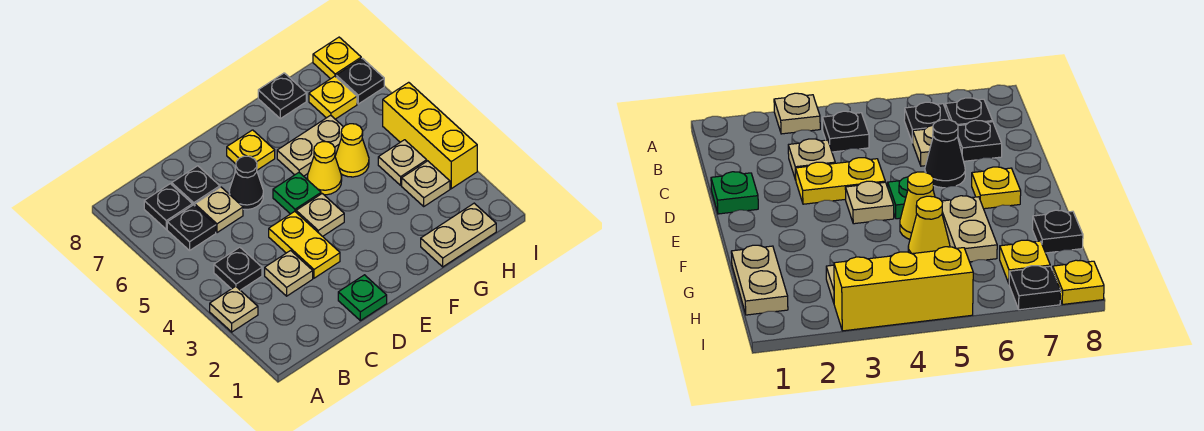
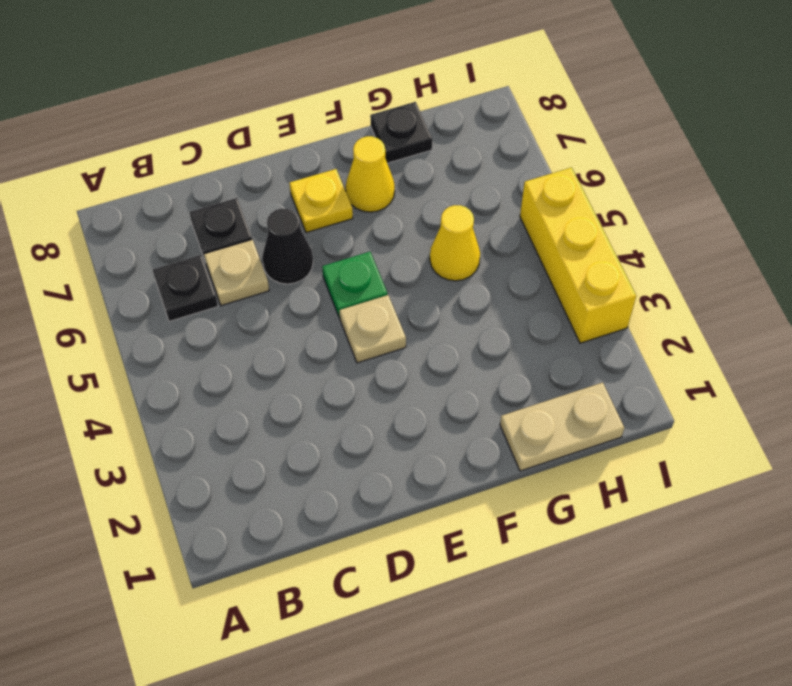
yellow 1x1 cone [346,136,395,212] -> yellow 1x1 cone moved to [307,142,342,195]
none -> tan 1x1 plate [210,286,258,332]
none -> black 1x1 plate [214,247,262,290]
none -> black 1x1 plate [144,184,192,229]

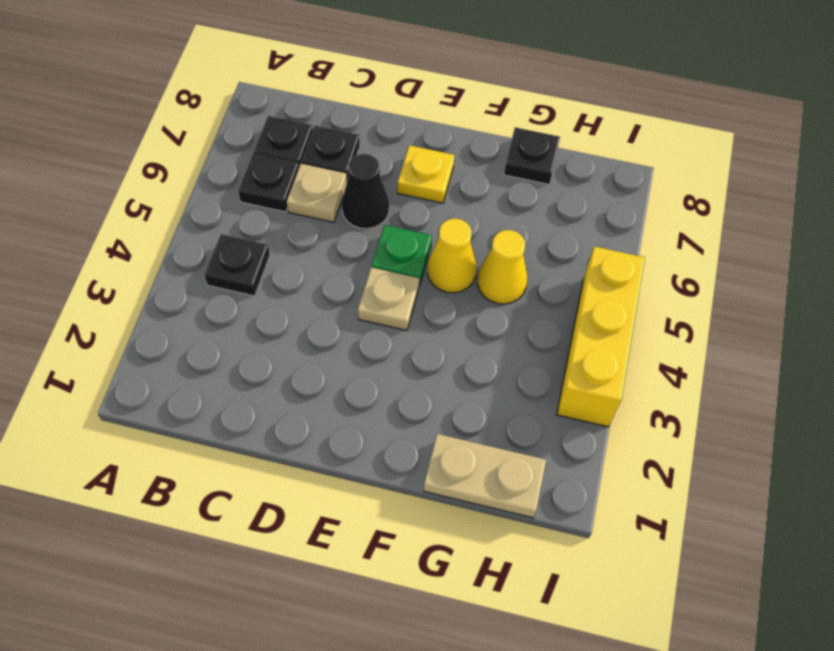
none -> tan 1x1 plate [210,286,258,332]
none -> tan 1x1 plate [265,251,313,296]
none -> green 1x1 plate [338,275,387,321]

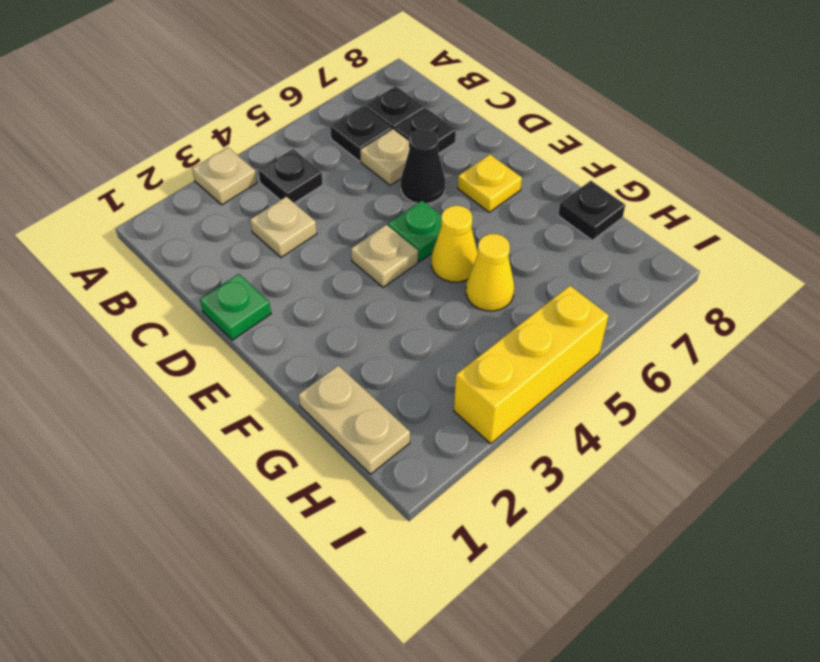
none -> yellow 1x2 plate [269,211,340,278]
none -> tan 1x2 plate [277,115,343,176]
none -> tan 1x1 plate [402,161,450,206]

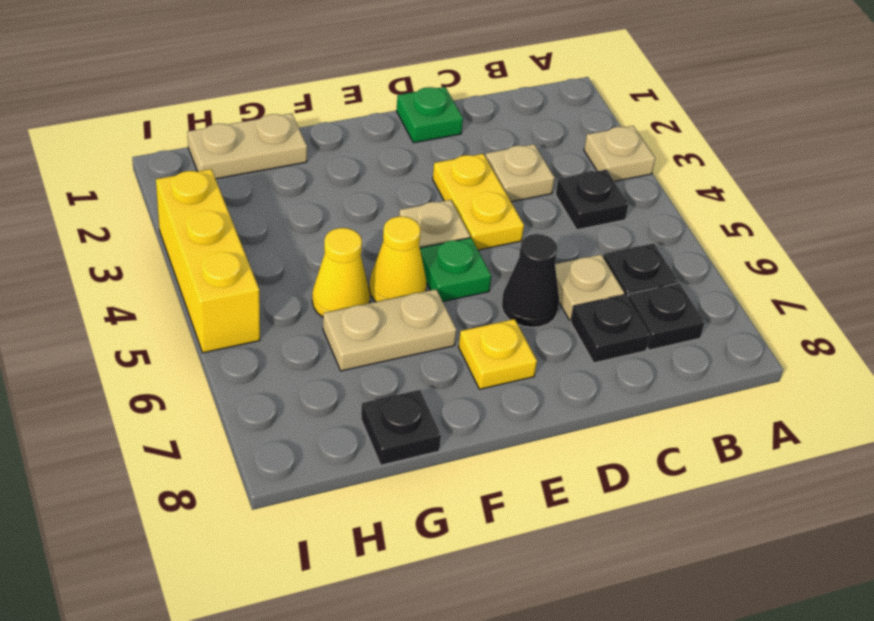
none -> tan 1x1 plate [402,161,450,206]
none -> tan 1x1 plate [378,140,427,185]
none -> yellow 1x1 plate [309,76,357,119]

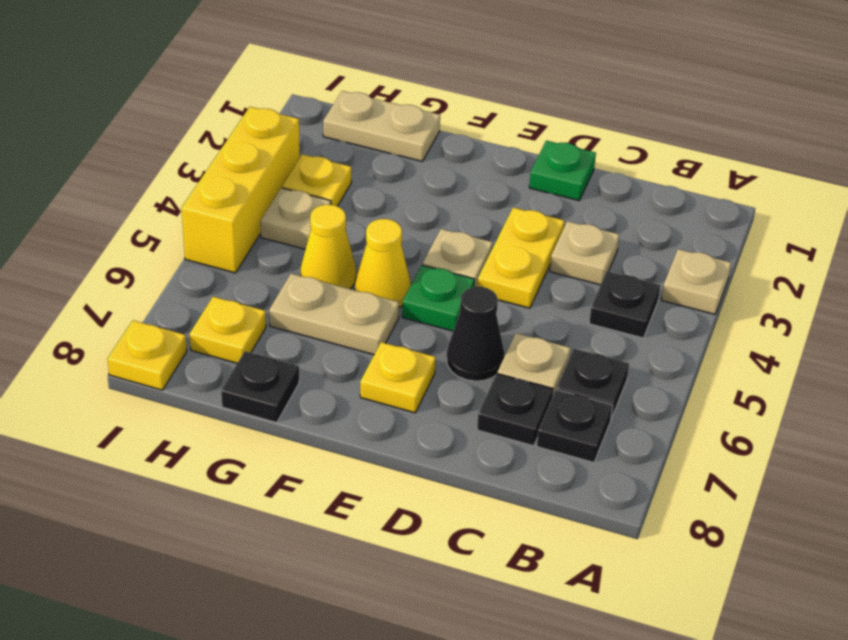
yellow 1x1 plate [282,154,351,206] -> tan 1x1 plate [402,161,450,206]
none -> black 1x1 plate [336,58,384,104]

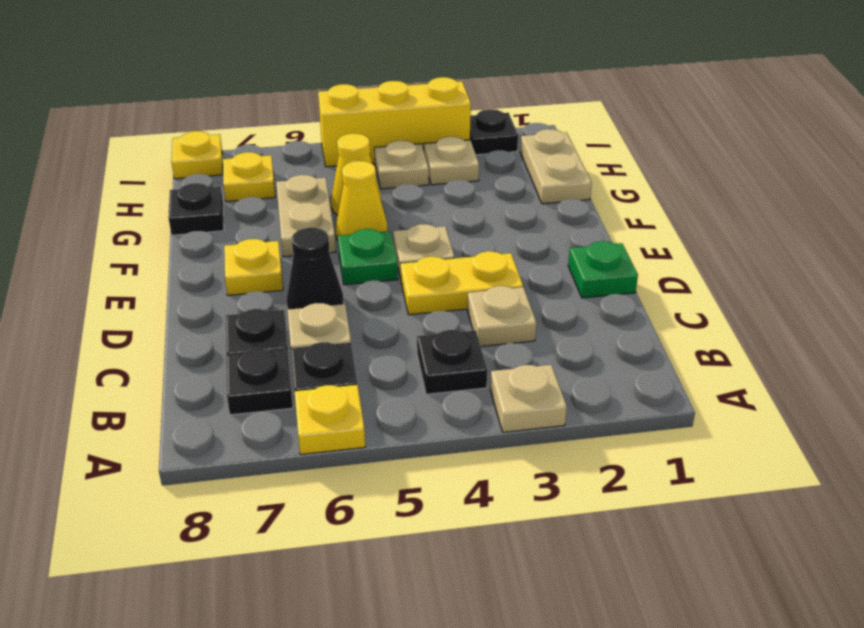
yellow 1x1 plate [294,385,365,455] -> none
black 1x1 plate [470,109,518,155] -> black 1x1 plate moved to [336,58,384,104]

